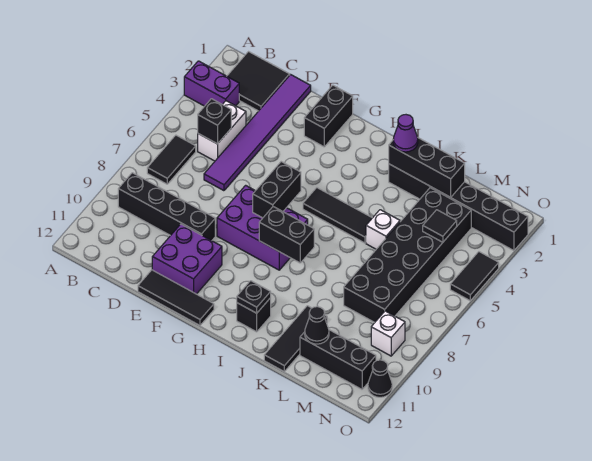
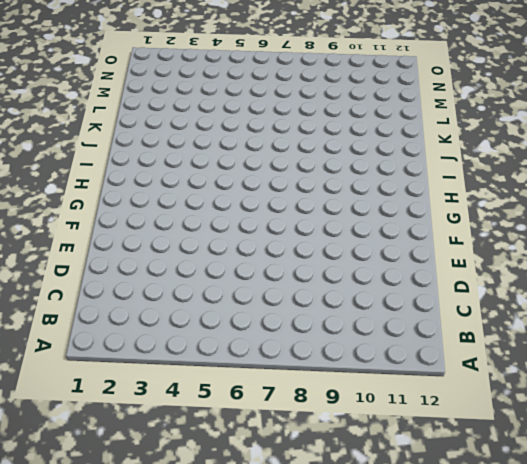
none -> purple 1x2 brick [184,61,239,106]
none -> black 2x2 tile [227,52,290,111]
none -> black 1x2 tile [147,135,196,184]

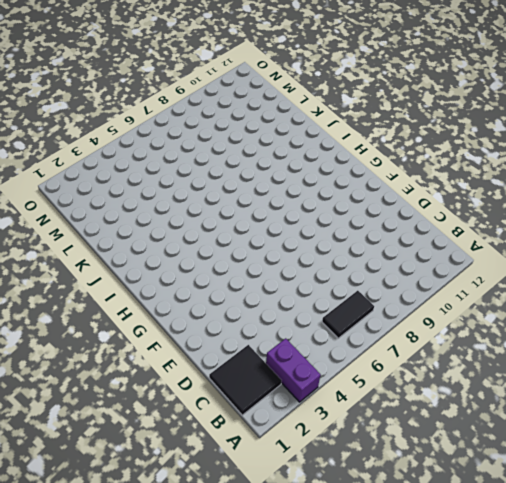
none -> black 1x4 brick [118,173,215,241]
none -> white 1x2 brick [198,101,246,161]
none -> purple 1x6 tile [204,75,311,191]

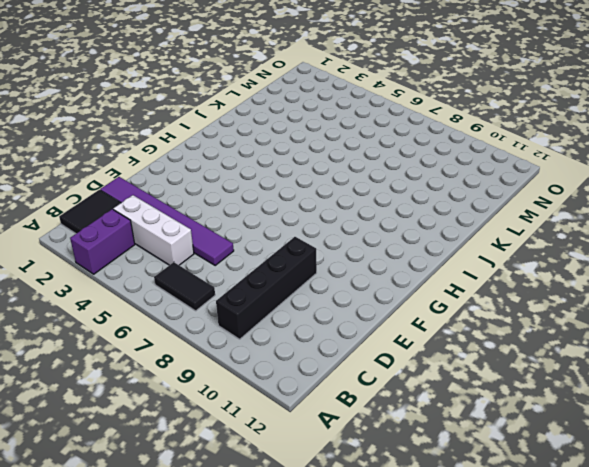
white 1x3 brick [113,195,194,265] -> white 1x2 brick [198,101,246,161]
none -> purple 2x2 brick [152,224,222,294]
none -> black 1x3 tile [138,270,214,325]
none -> black 1x2 brick [304,85,353,147]

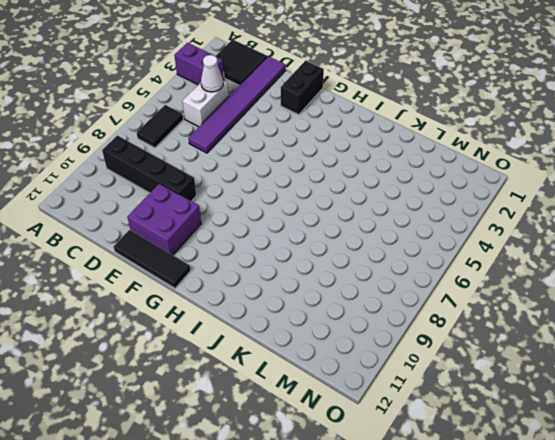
white 1x1 cone [201,55,223,92] -> none
none -> purple 2x3 brick [217,185,308,270]
none -> black 1x3 tile [303,188,372,243]
none -> black 1x1 brick [237,298,271,332]

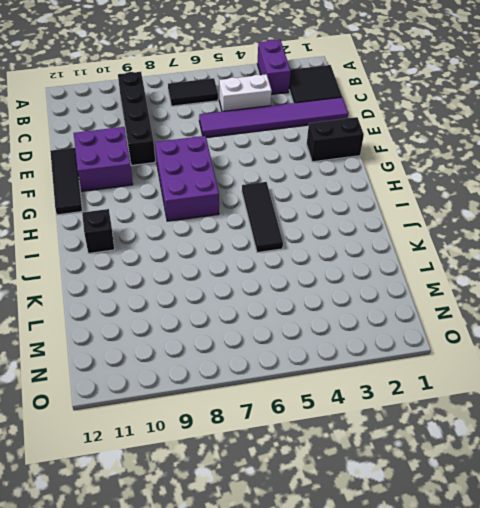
none -> black 1x6 brick [389,164,528,251]
none -> white 1x1 brick [366,210,400,249]
none -> black 1x3 tile [264,306,327,371]

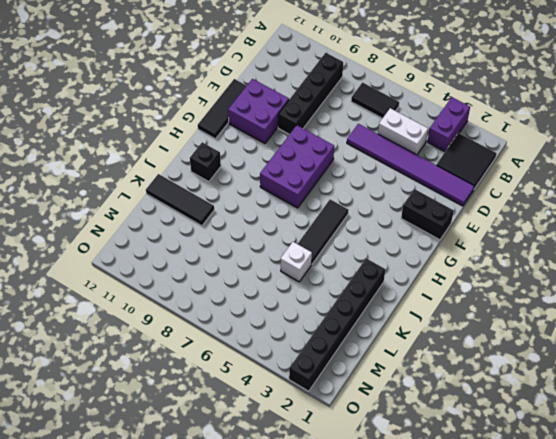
none -> black 2x6 brick [344,188,471,322]
none -> black 1x3 brick [300,330,376,389]
none -> white 1x1 brick [371,311,405,356]

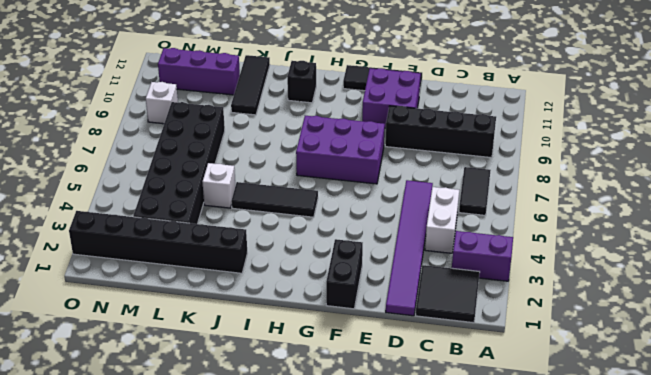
purple 1x3 brick [158,48,240,95] -> black 1x3 brick [300,330,376,389]
none -> black 1x2 tile [450,252,499,301]
none -> black 1x1 cone [368,360,392,397]
none -> black 1x1 brick [198,99,231,144]

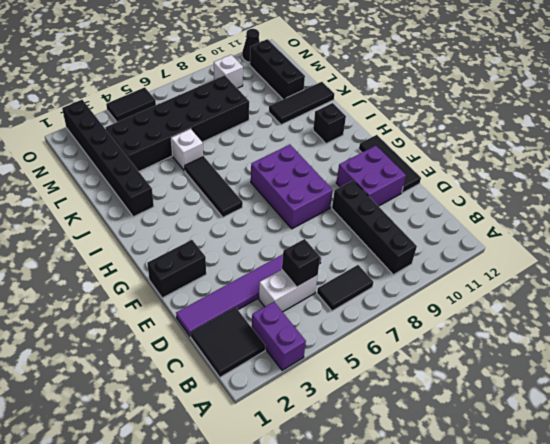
none -> black 1x2 brick [253,162,301,218]
none -> black 1x2 brick [259,207,314,263]
none -> black 1x1 plate [237,281,271,313]

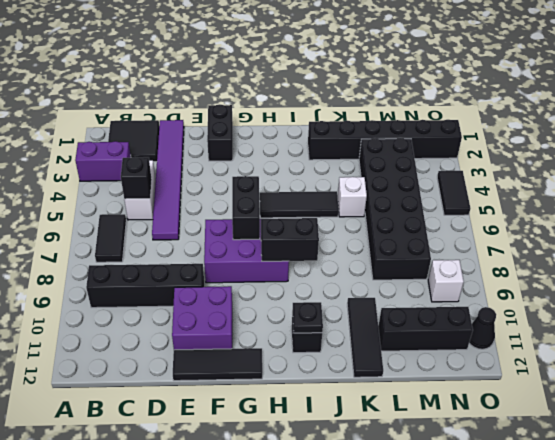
none -> black 1x3 brick [389,137,465,197]
none -> black 1x1 cone [305,306,329,344]
none -> black 1x1 tile [423,210,457,242]

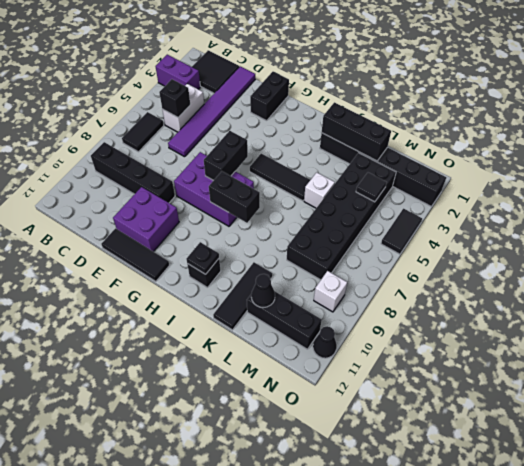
none -> purple 1x1 cone [393,115,418,152]

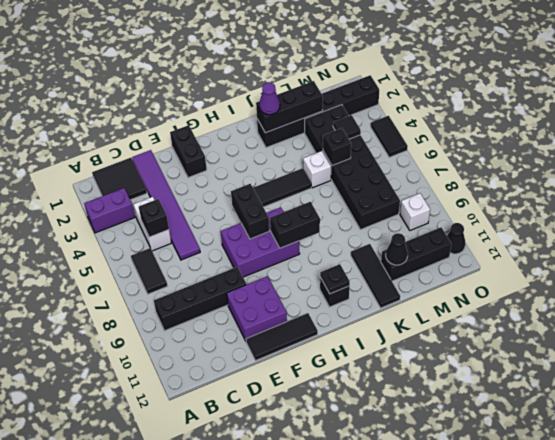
black 1x1 brick [323,128,351,165] -> none

